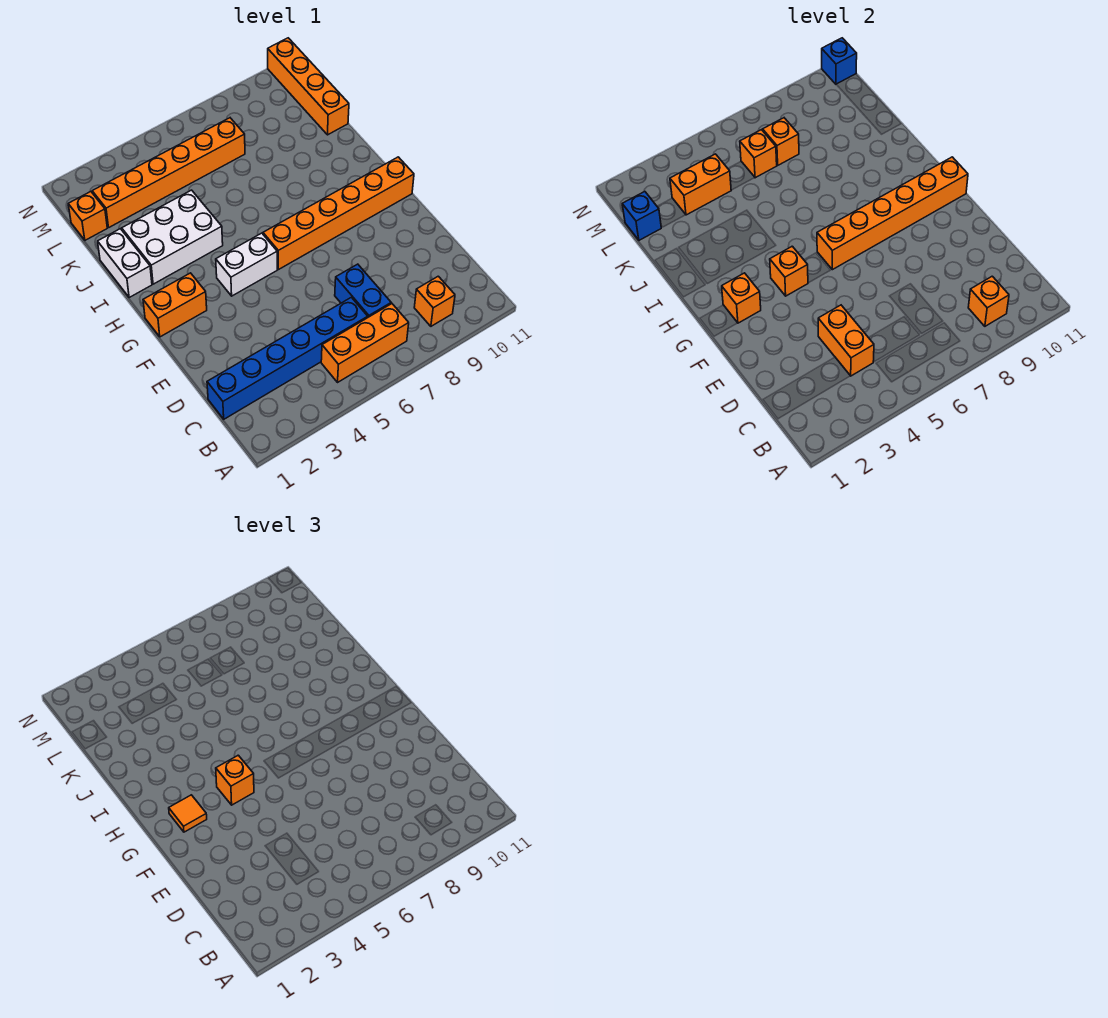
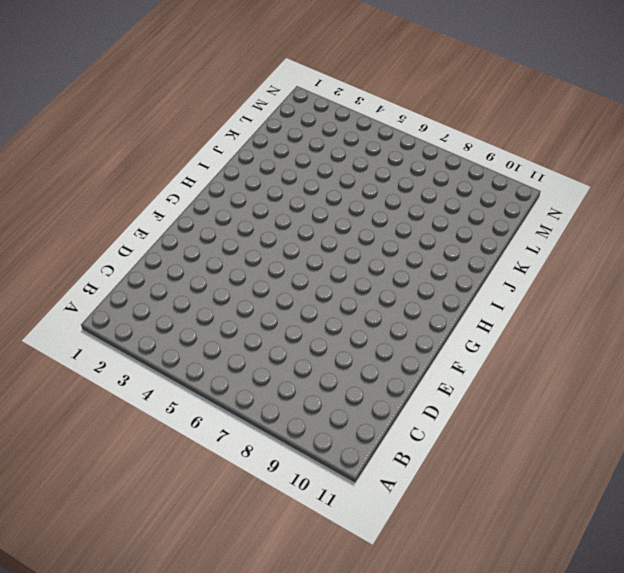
none -> orange 1x3 brick [321,304,409,382]
none -> orange 1x1 brick [414,276,455,326]
none -> blue 1x6 brick [207,297,368,419]

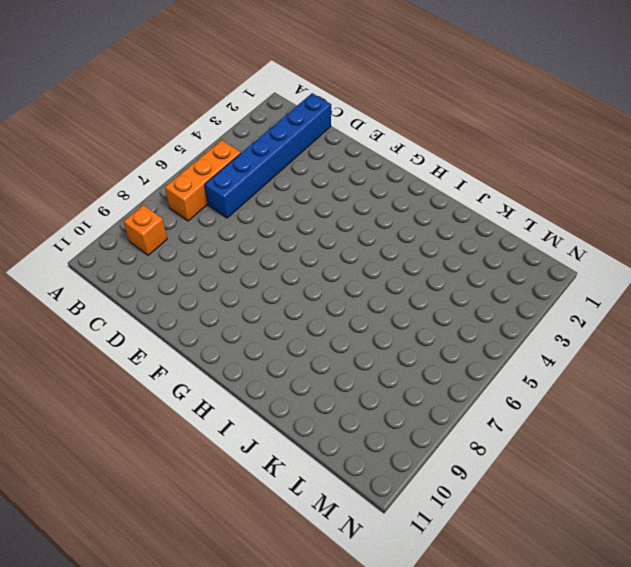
none -> blue 1x2 brick [335,264,391,317]
none -> orange 1x2 brick [143,273,207,337]
none -> white 1x2 brick [216,233,277,296]

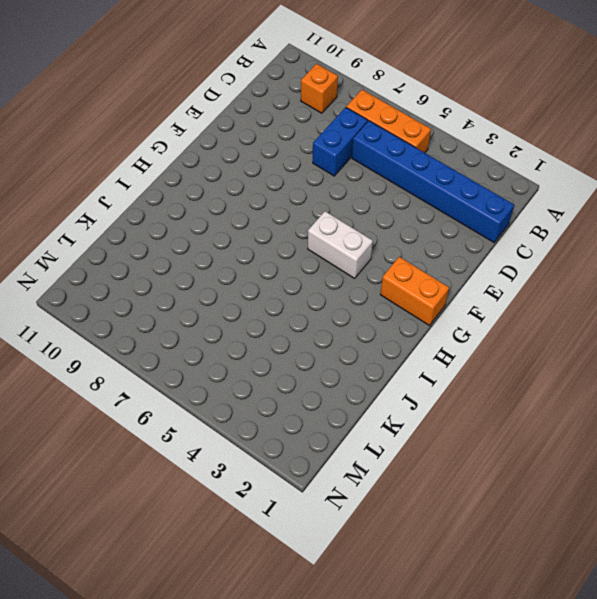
none -> orange 1x6 brick [263,157,414,270]
none -> white 1x2 brick [98,229,152,298]
none -> white 2x3 brick [122,190,223,284]

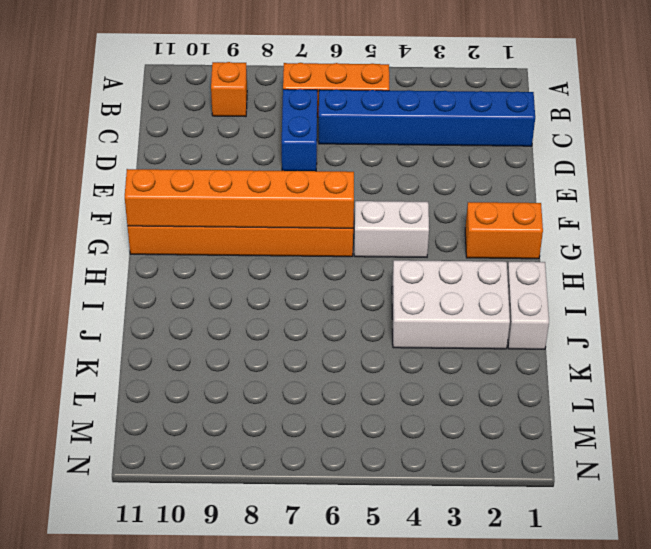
none -> orange 1x4 brick [268,38,349,135]
none -> orange 1x1 brick [68,192,107,240]
none -> orange 1x6 brick [92,118,245,227]

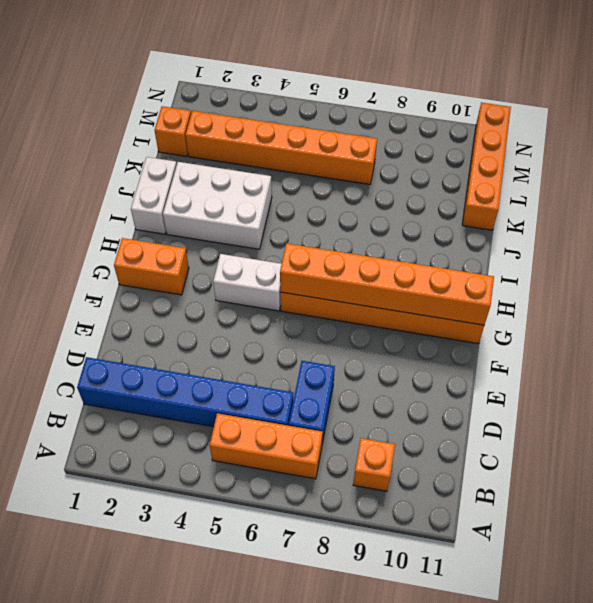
none -> orange 1x1 brick [968,276,1009,326]
none -> orange 1x2 brick [818,305,874,376]
none -> orange 1x1 brick [722,273,761,323]

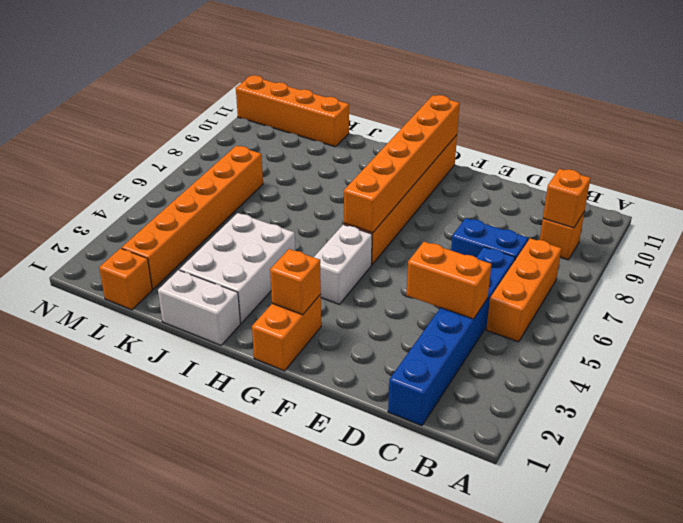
none -> orange 1x1 brick [770,246,808,296]
none -> blue 1x1 brick [622,192,661,240]
none -> orange 1x2 brick [670,154,731,215]

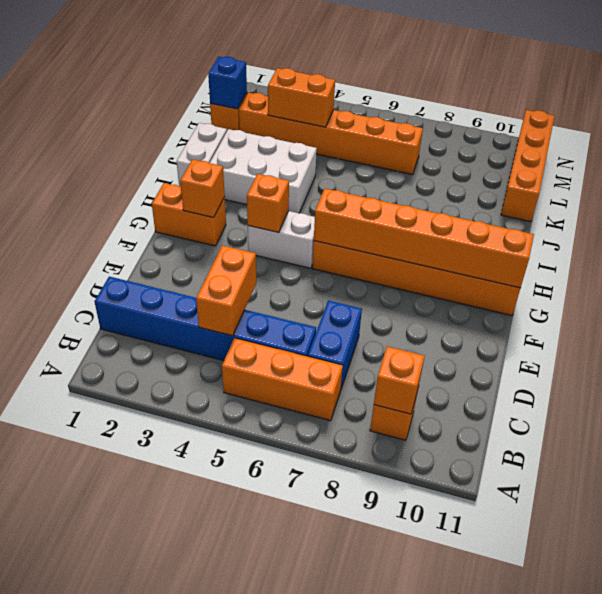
none -> orange 1x1 brick [740,130,777,178]
none -> orange 1x1 brick [763,118,799,165]
none -> blue 1x1 brick [822,38,857,84]

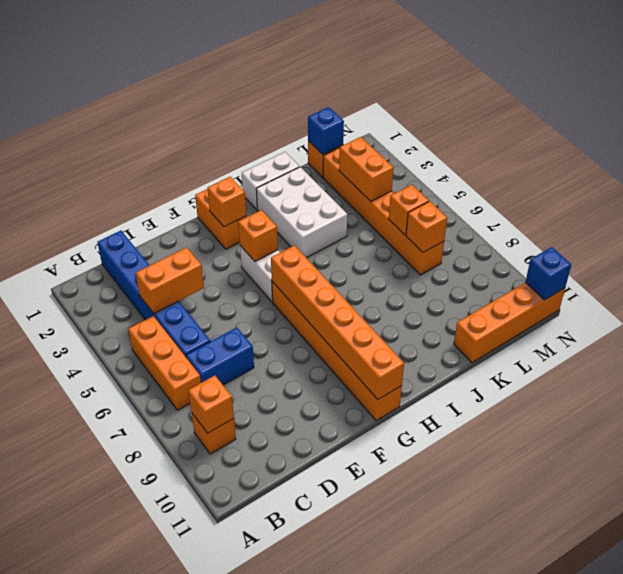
none -> orange 1x1 tile [169,795,207,832]
none -> orange 1x1 brick [216,755,254,805]

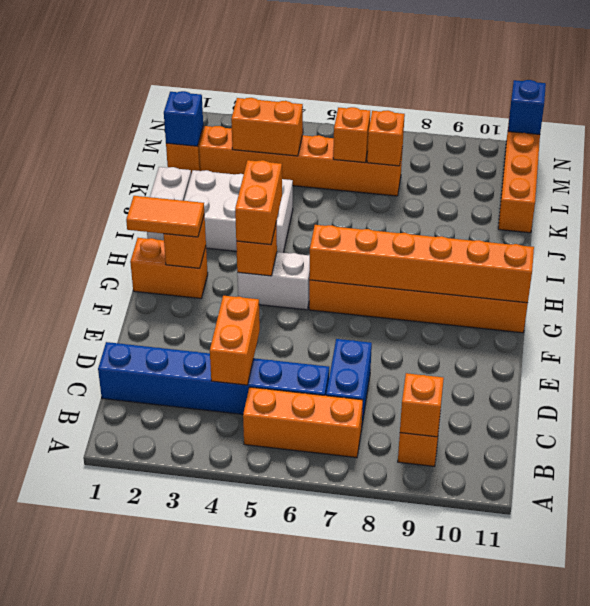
orange 1x2 tile [126,196,204,237] -> orange 1x1 tile [169,795,207,832]
orange 1x2 brick [235,160,282,245] -> orange 1x1 brick [216,755,254,805]

